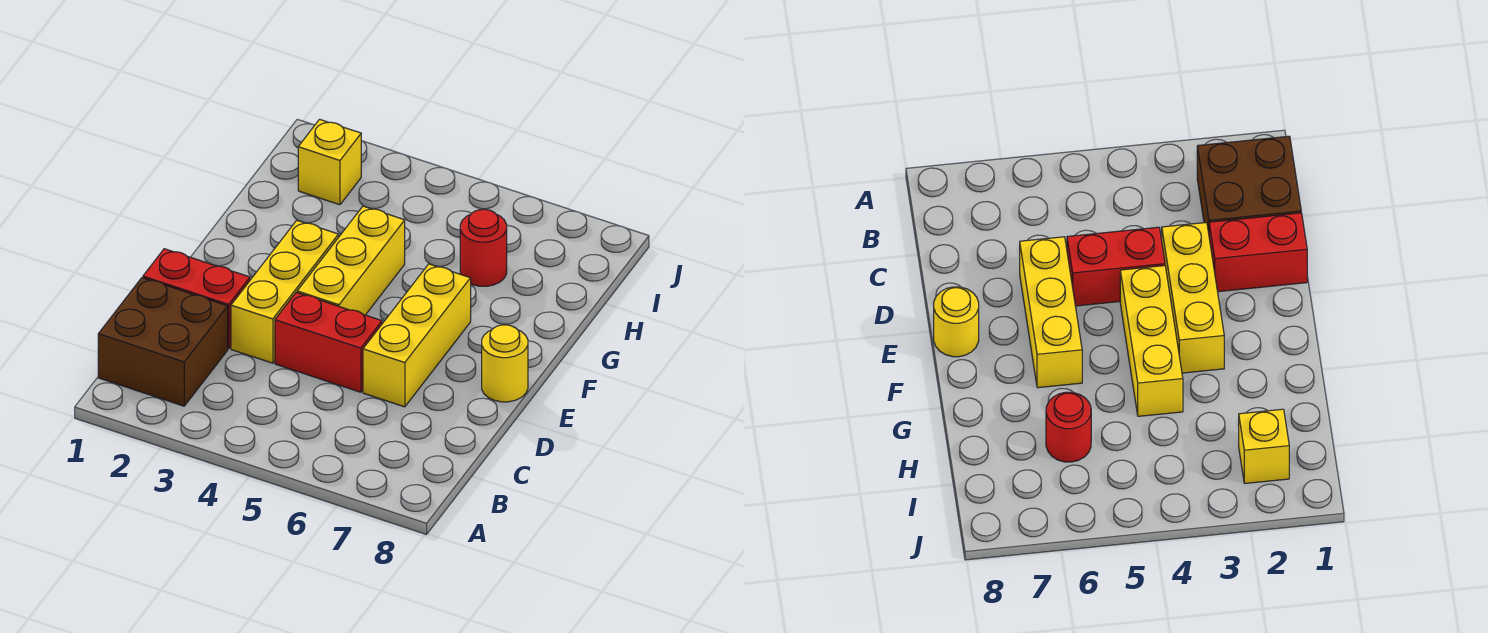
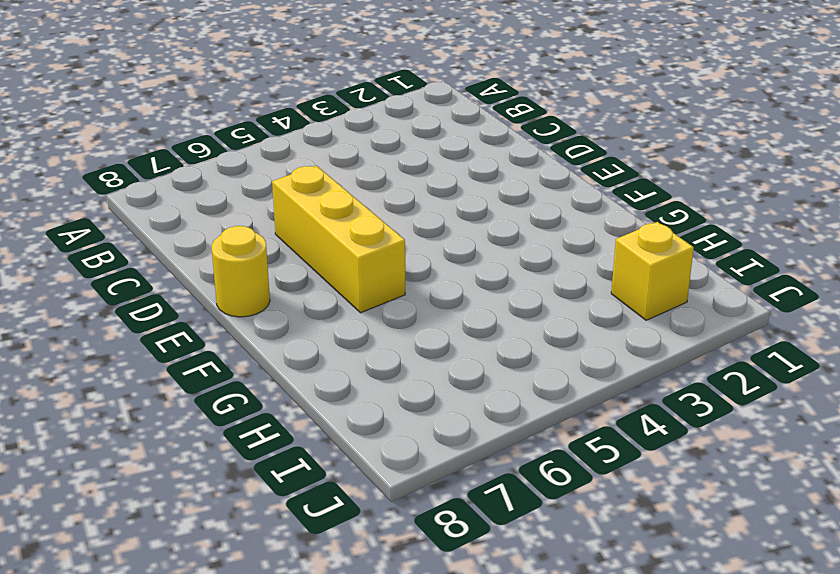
none -> brown 2x2 brick [98,278,228,406]
none -> red 1x2 brick [143,249,250,349]

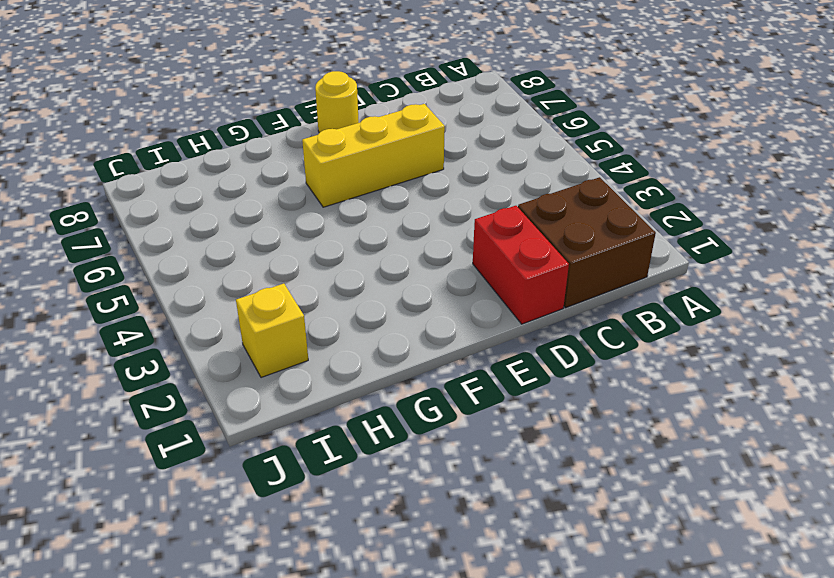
none -> yellow 1x3 brick [231,220,339,363]
none -> red 1x2 brick [275,292,382,392]

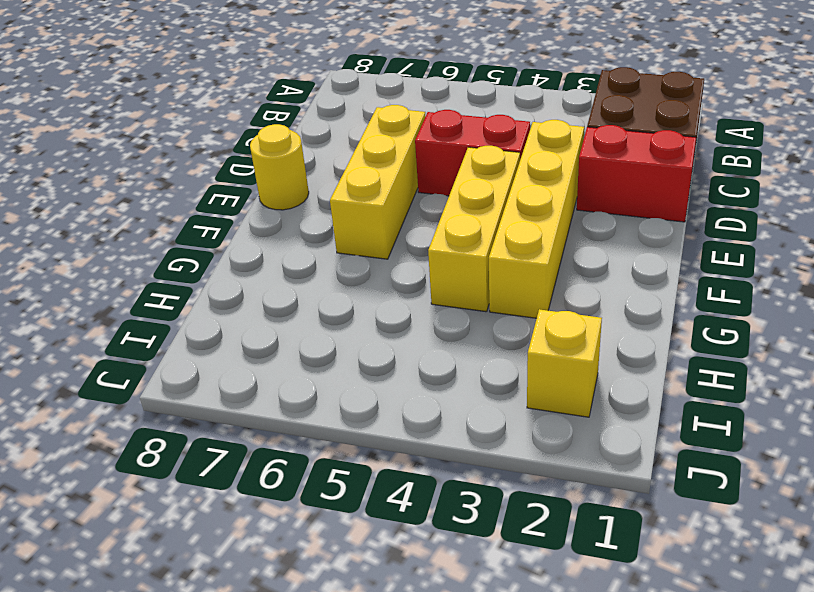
yellow 1x4 brick [489,120,584,318] -> yellow 1x3 brick [231,220,339,363]
none -> red 1x1 round brick [460,209,507,286]

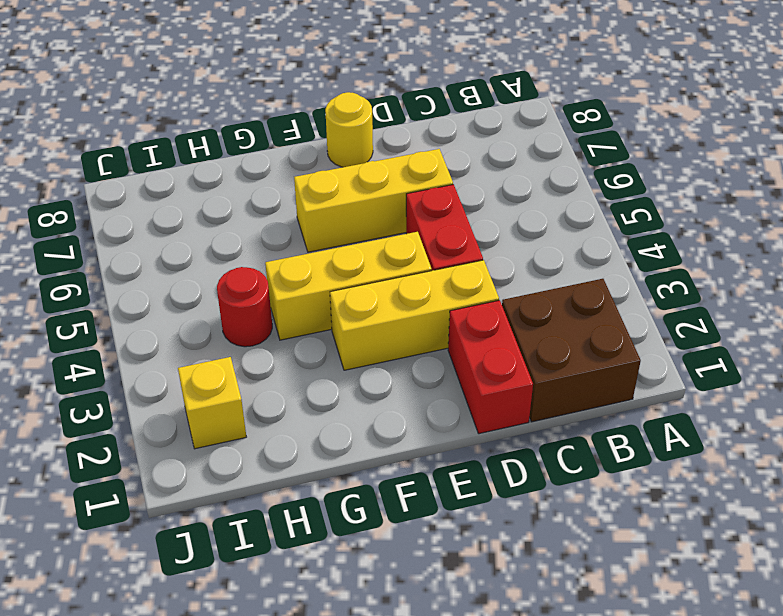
red 1x1 round brick [217,267,272,347] -> red 1x1 round brick moved to [460,209,507,286]

